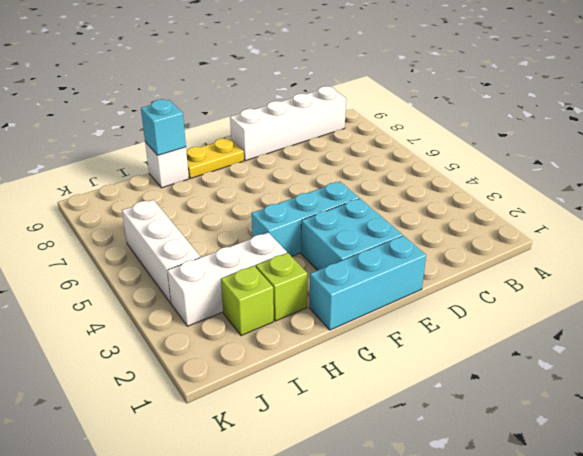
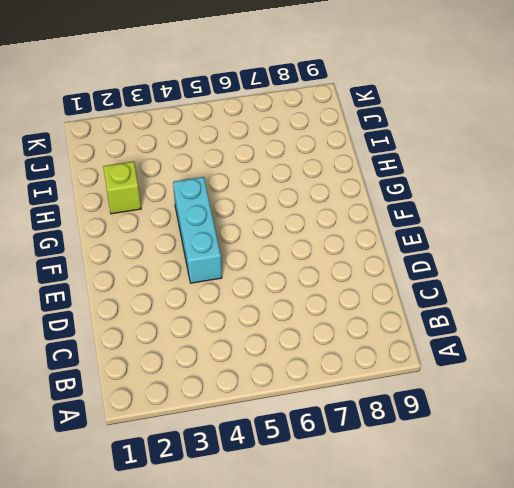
none -> white 1x4 brick [230,86,346,161]
none -> cyan 1x3 brick [309,236,426,330]

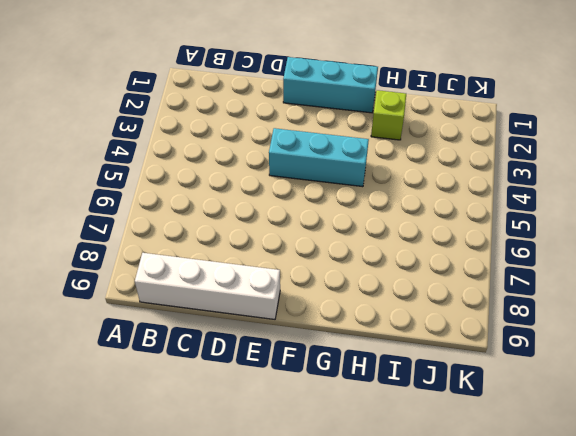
none -> cyan 2x2 brick [301,199,402,270]
none -> yellow 1x2 plate [186,138,244,178]

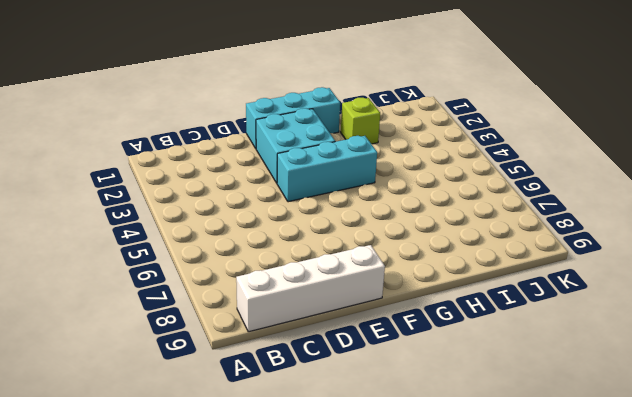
none -> yellow 1x2 plate [186,138,244,178]
none -> white 1x3 brick [167,233,287,326]

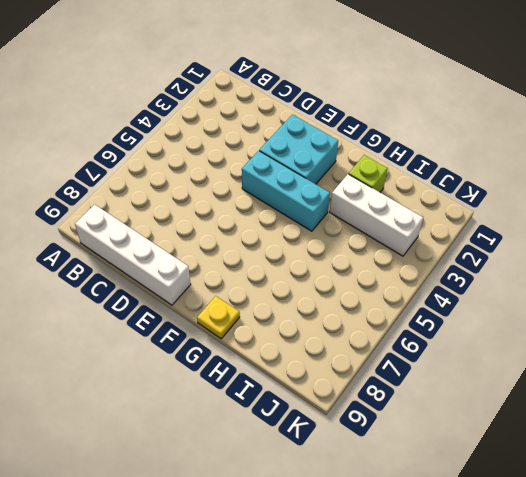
yellow 1x1 plate [197,296,240,339] -> yellow 1x2 plate [186,138,244,178]
none -> cyan 1x3 brick [309,236,426,330]
none -> white 1x1 brick [145,142,189,188]

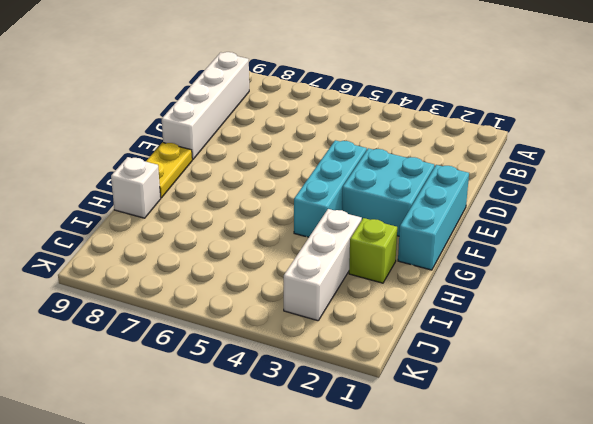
none -> lime 1x1 brick [221,266,274,336]
none -> white 1x3 brick [122,200,200,303]

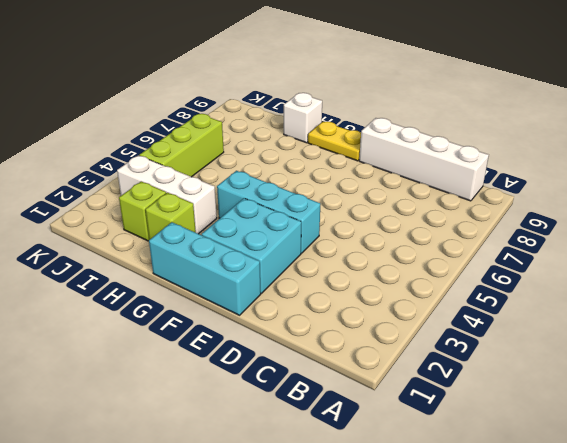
lime 1x3 brick [139,114,224,177] -> white 1x3 brick [122,200,200,303]
none -> cyan 1x1 brick [141,99,186,155]

